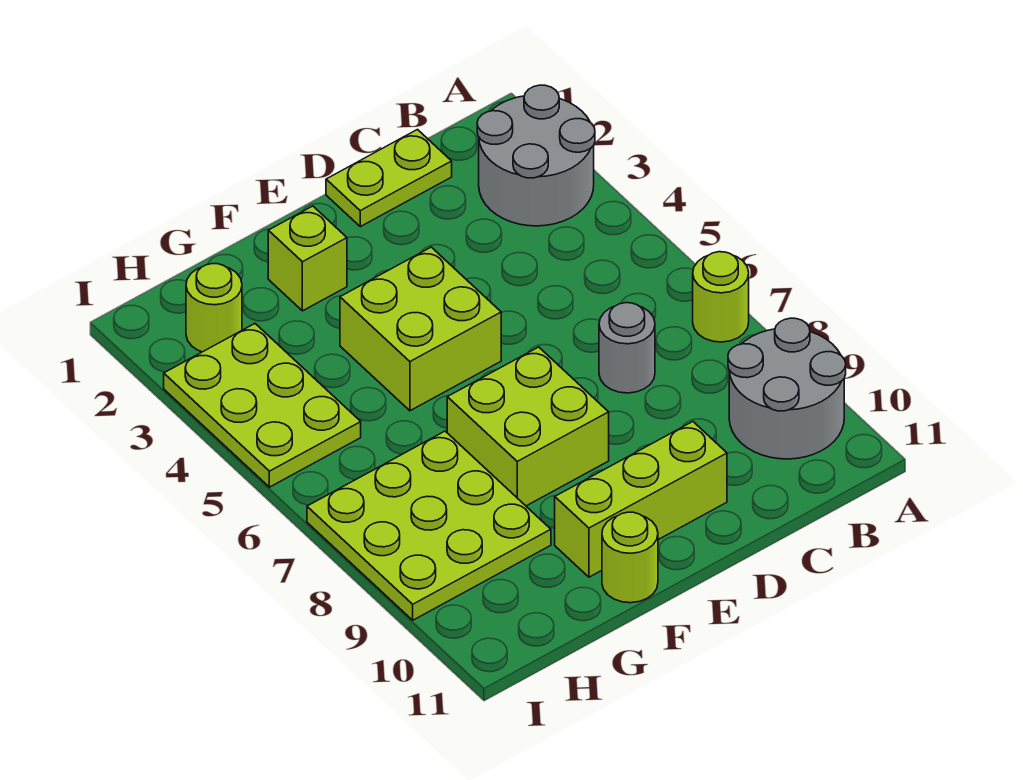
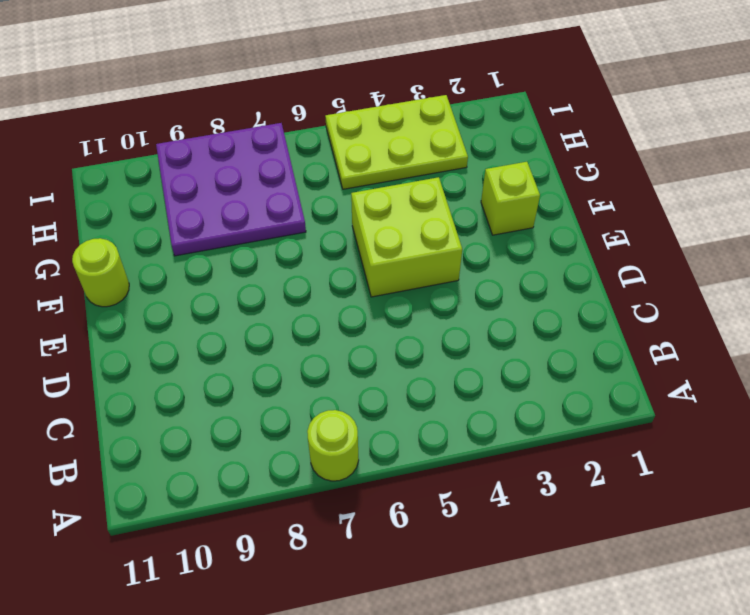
purple 3x3 plate [156,123,306,256] -> lime 3x3 plate [307,431,551,620]
none -> grey 2x2 round brick [477,85,595,226]
none -> grey 2x2 round brick [728,318,846,459]
none -> lime 1x2 plate [326,130,452,227]

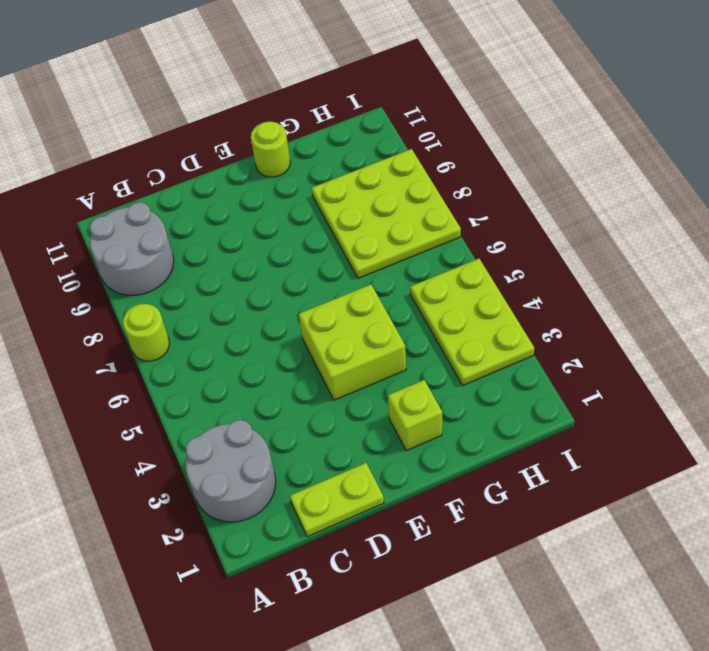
none -> grey 1x1 round brick [599,303,655,393]
none -> lime 1x3 brick [555,422,727,577]
none -> lime 2x2 brick [447,347,609,506]

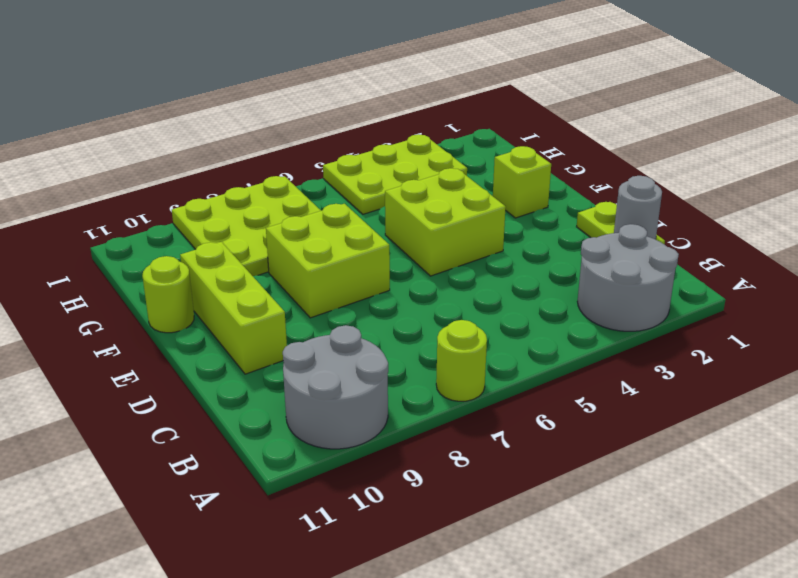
grey 1x1 round brick [614,176,662,239] -> grey 1x1 round brick moved to [599,303,655,393]
none -> lime 1x1 round brick [186,264,242,352]

